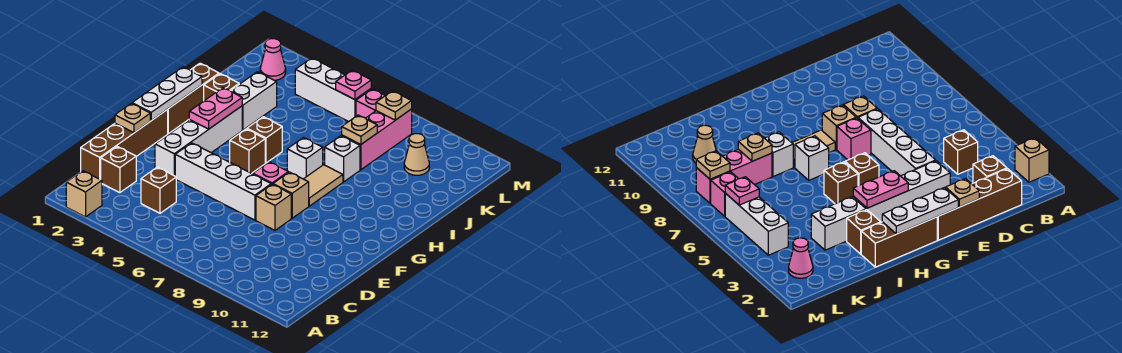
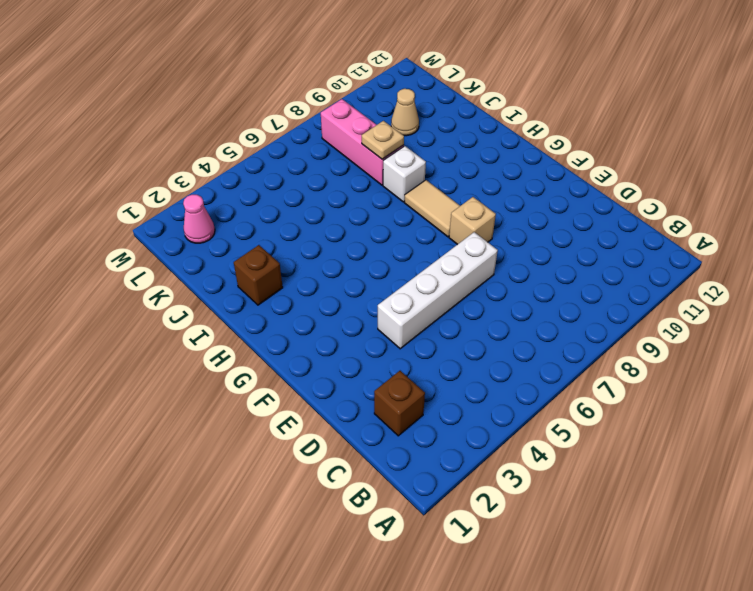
none -> tan 1x1 brick [66,171,102,217]
none -> brown 1x4 brick [81,109,168,180]
none -> brown 1x1 brick [141,167,176,213]

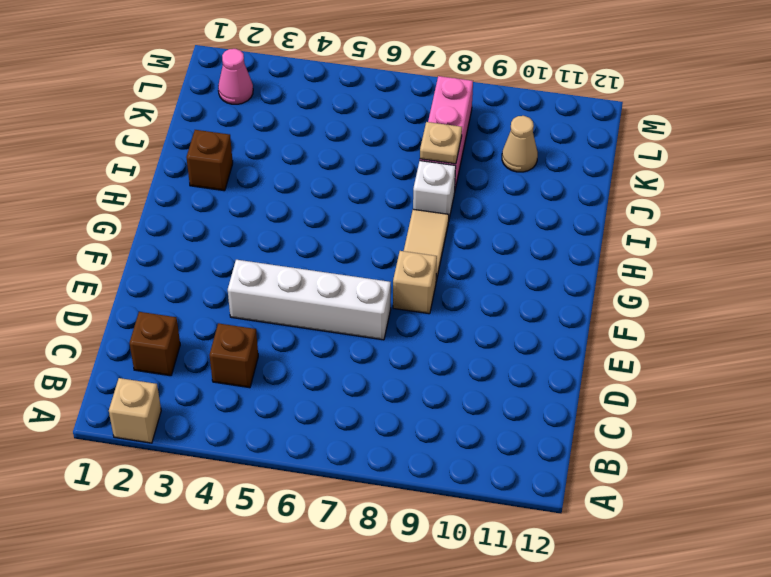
none -> brown 1x4 brick [81,109,168,180]
none -> white 1x4 brick [155,106,242,176]
none -> tan 1x1 brick [256,184,291,230]

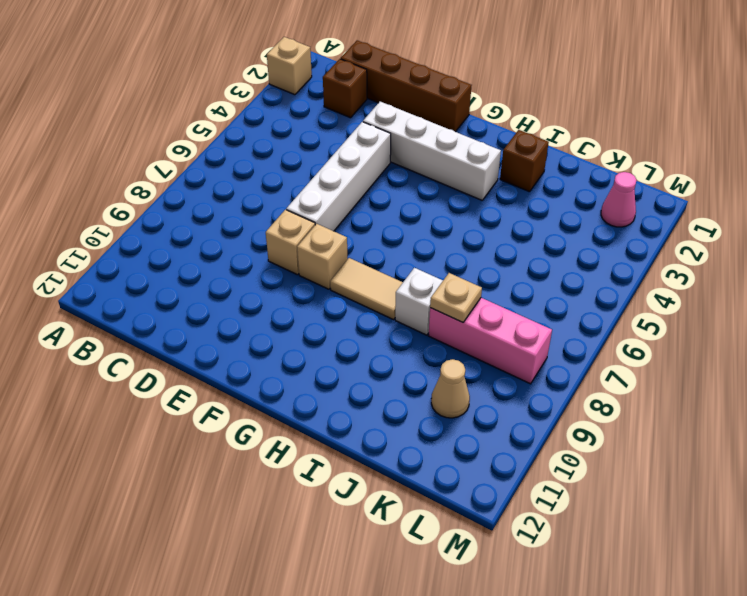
none -> brown 1x1 brick [141,167,176,213]
none -> pink 1x1 brick [253,162,288,185]
none -> brown 1x3 brick [168,63,219,134]

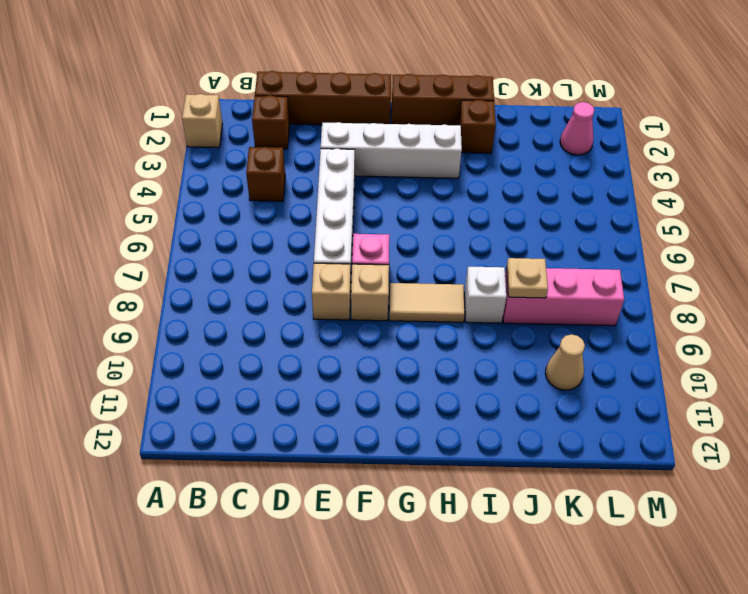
none -> brown 1x1 brick [230,129,265,174]
none -> brown 1x1 brick [247,117,282,163]
none -> white 1x1 brick [287,138,323,179]

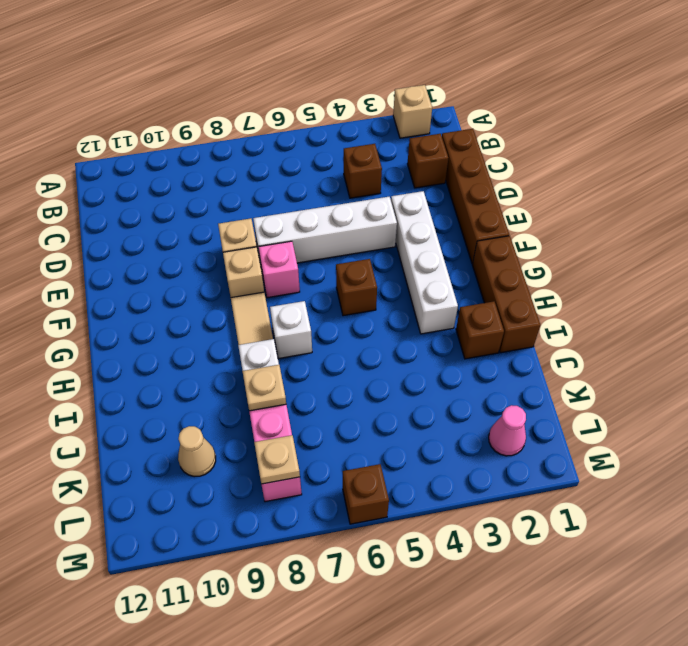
brown 1x1 brick [343,464,389,524] -> brown 1x1 brick moved to [247,117,282,163]
none -> white 1x2 brick [231,72,277,130]
none -> white 1x3 brick [295,58,371,122]
none -> pink 1x1 brick [356,89,385,118]

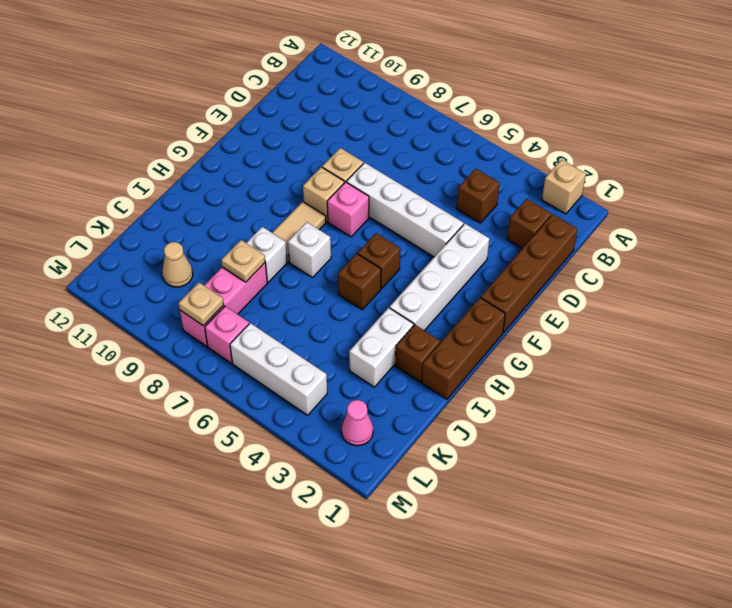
none -> tan 1x1 plate [115,103,150,133]
none -> white 1x3 plate [132,67,202,121]
none -> pink 1x2 plate [189,88,242,129]

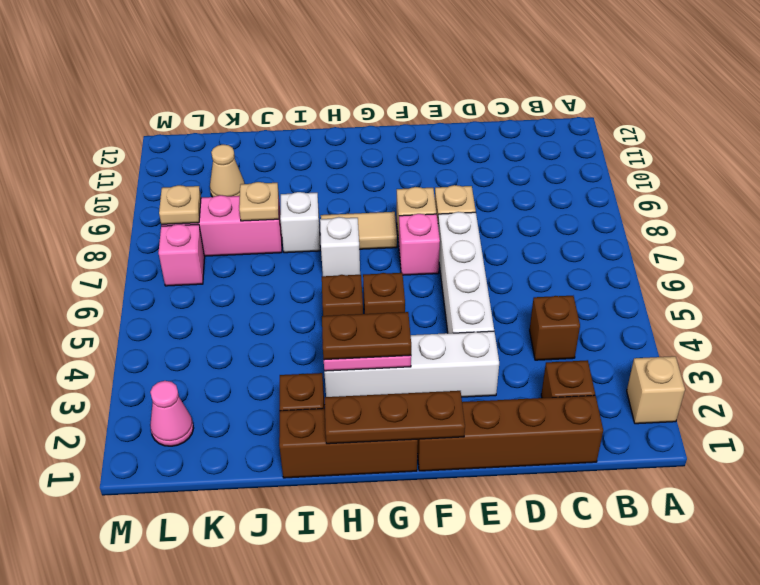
brown 1x3 plate [325,391,465,444] -> white 1x3 plate [132,67,202,121]
brown 1x2 plate [322,312,411,360] -> none
none -> white 1x2 brick [231,72,277,130]
none -> white 1x3 brick [295,58,371,122]
none -> tan 1x1 plate [115,103,150,133]

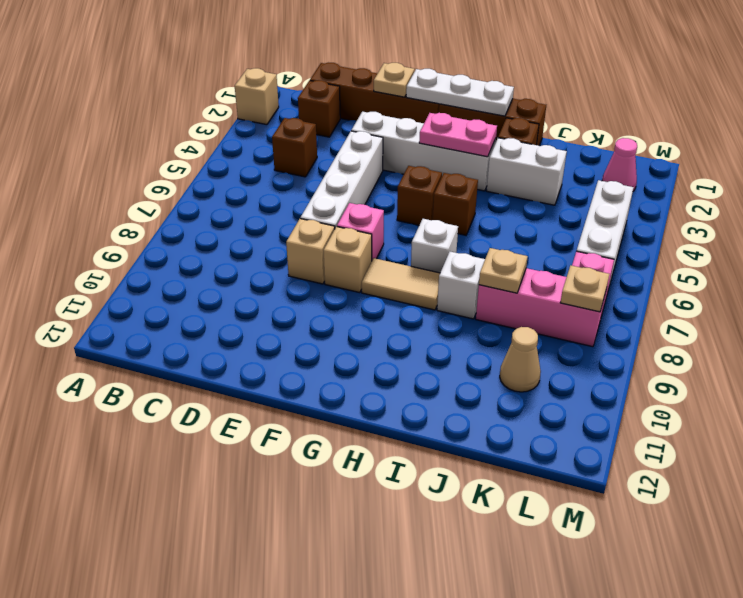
none -> pink 1x1 plate [336,70,371,100]

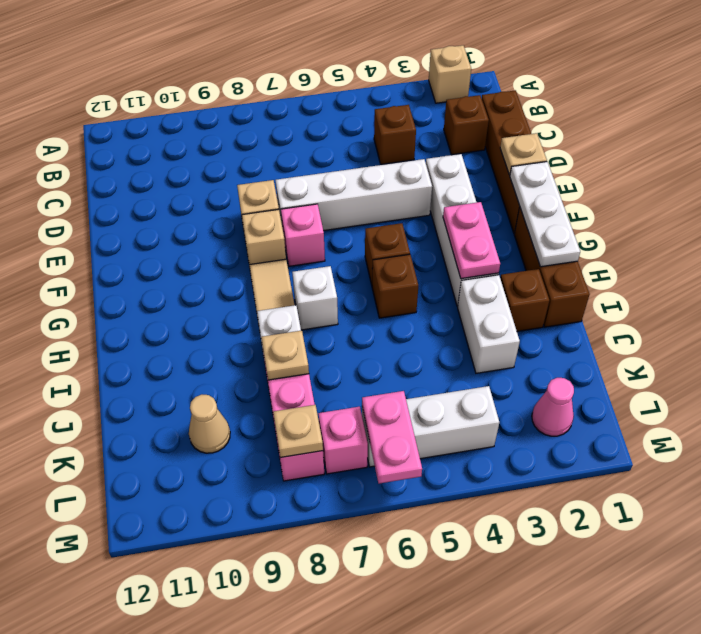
pink 1x2 plate [362,391,422,484] -> pink 1x1 plate [336,70,371,100]

